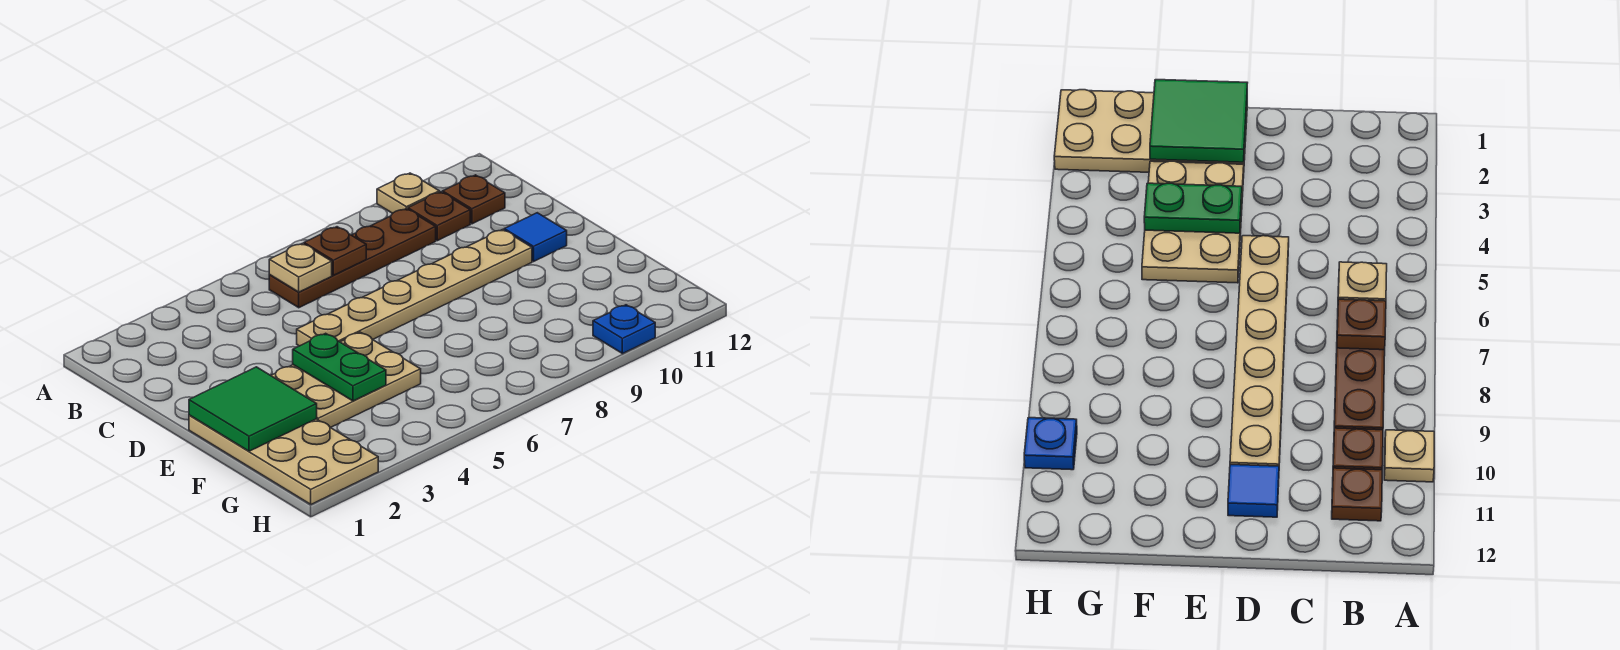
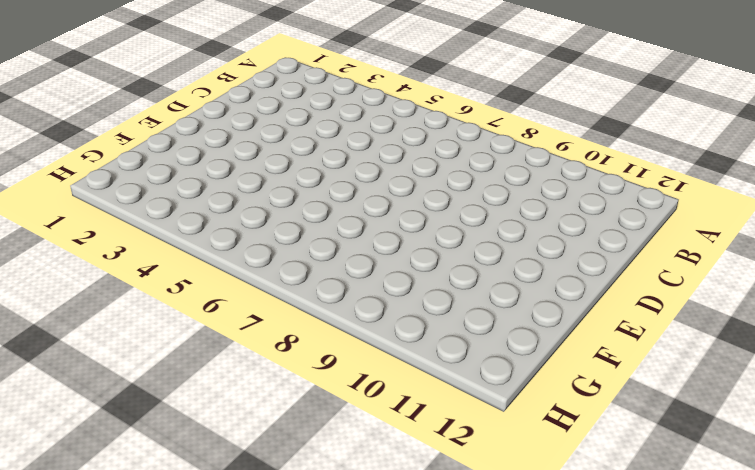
none -> tan 1x1 plate [377,173,439,213]
none -> brown 1x4 plate [269,209,436,308]
none -> brown 1x1 plate [408,192,470,241]

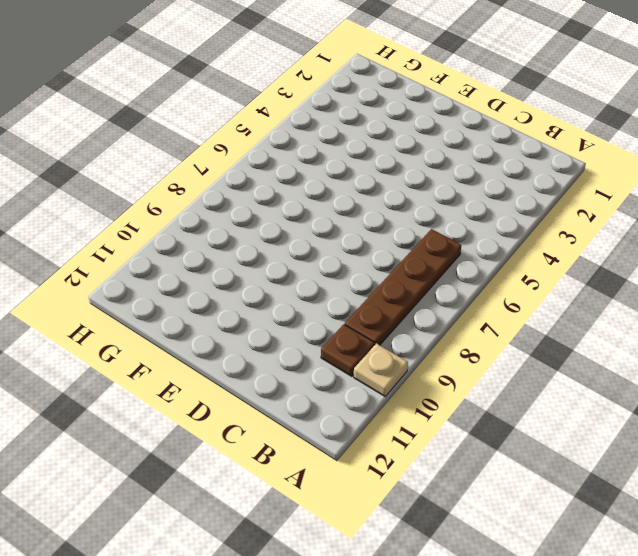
none -> brown 1x1 plate [443,175,505,224]
none -> tan 1x6 plate [297,230,532,346]
none -> blue 1x1 tile [504,213,567,261]

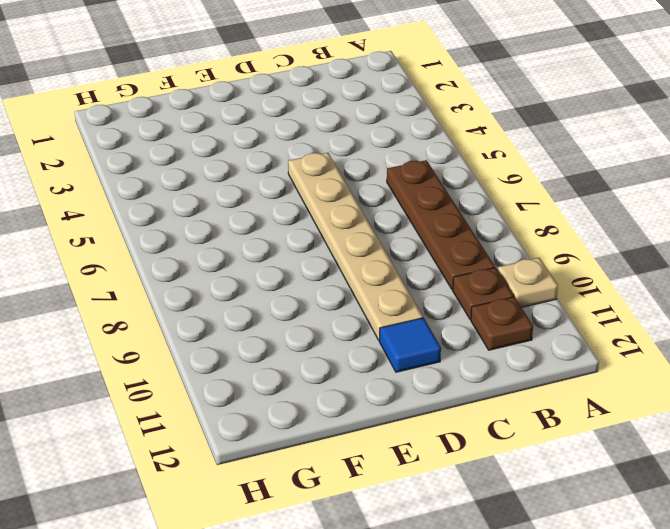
none -> tan 2x4 plate [189,415,378,504]
none -> tan 2x3 plate [271,332,421,428]
none -> blue 1x1 plate [593,305,655,354]

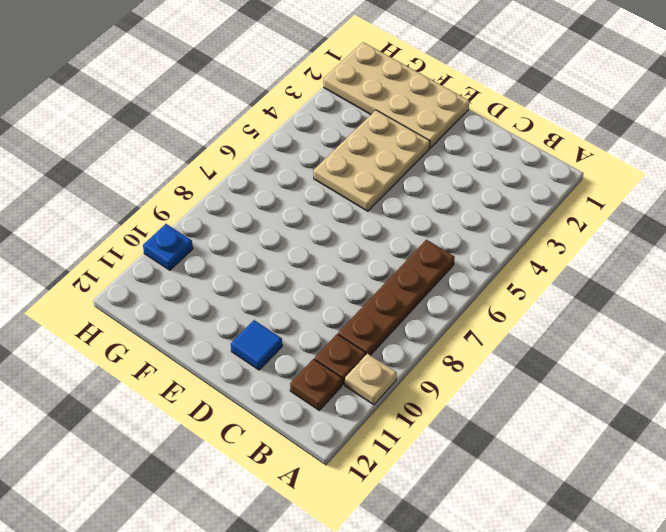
none -> tan 1x6 plate [297,230,532,346]
none -> tan 1x1 plate [269,243,332,292]
none -> brown 1x1 plate [304,227,366,275]

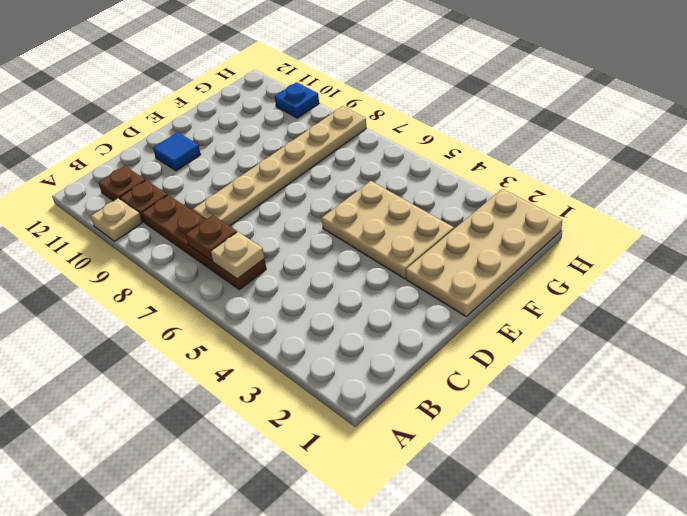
tan 1x6 plate [193,106,366,226] -> tan 1x6 plate turned to [297,230,532,346]
none -> green 2x2 tile [189,367,317,451]
none -> green 1x2 plate [293,333,386,401]

